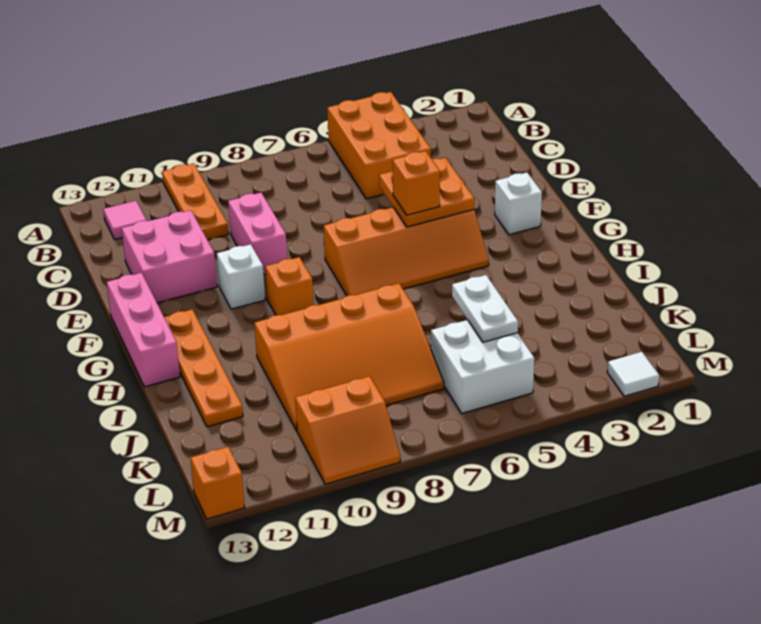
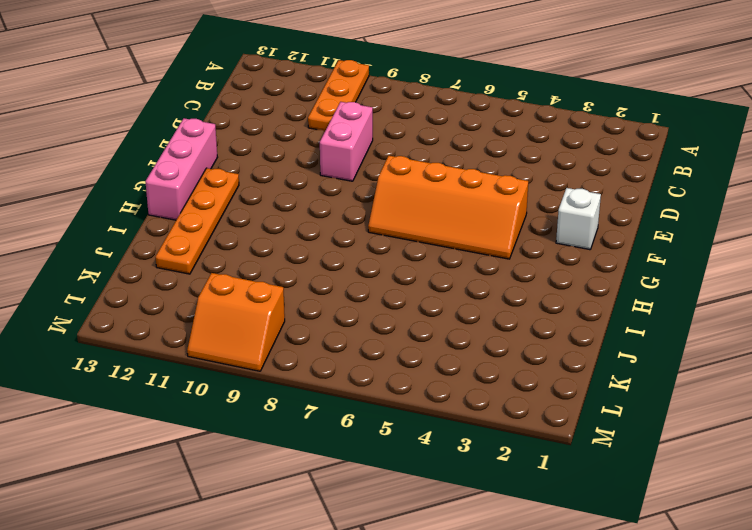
none -> orange 2x3 brick [327,92,431,199]
none -> pink 1x1 tile [103,201,146,240]
none -> pink 2x2 brick [122,210,217,303]

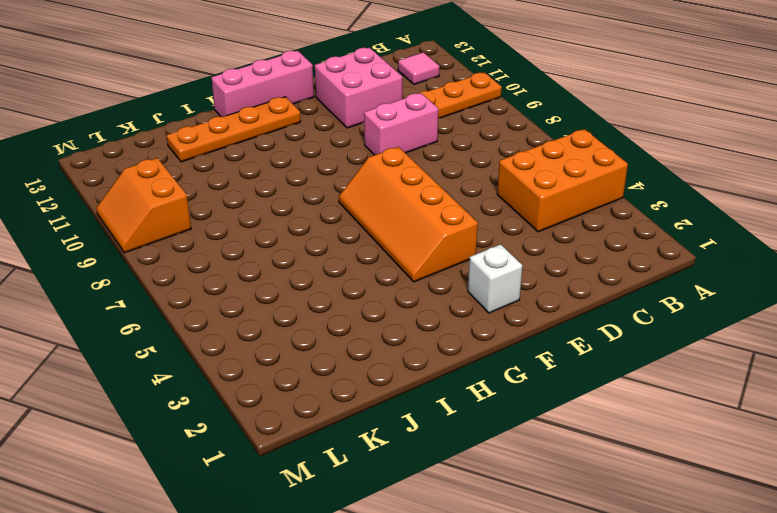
none -> white 1x1 brick [217,244,265,309]
none -> orange 1x1 brick [265,257,314,315]
none -> orange 3x4 slope [254,283,444,431]

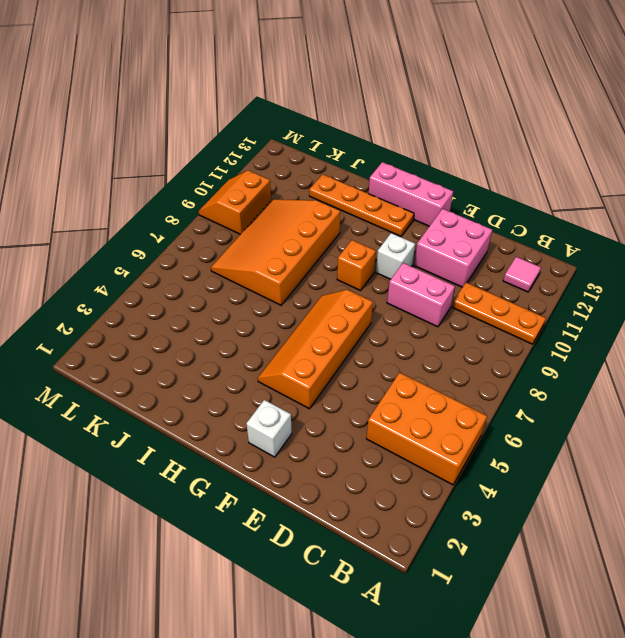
none -> white 2x2 brick [431,320,534,413]
none -> white 1x1 tile [607,352,659,396]
none -> orange 1x1 brick [191,447,245,519]

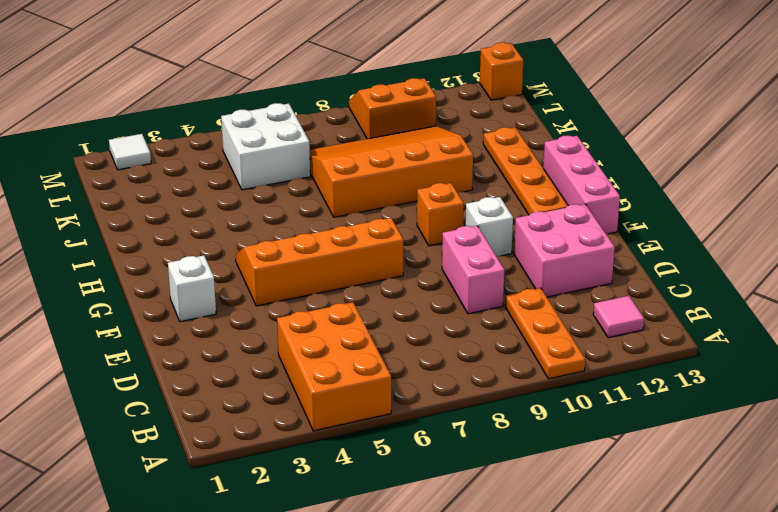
none -> orange 2x2 plate [379,158,474,227]
none -> white 1x2 plate [452,275,518,342]
none -> orange 1x1 brick [393,151,440,215]

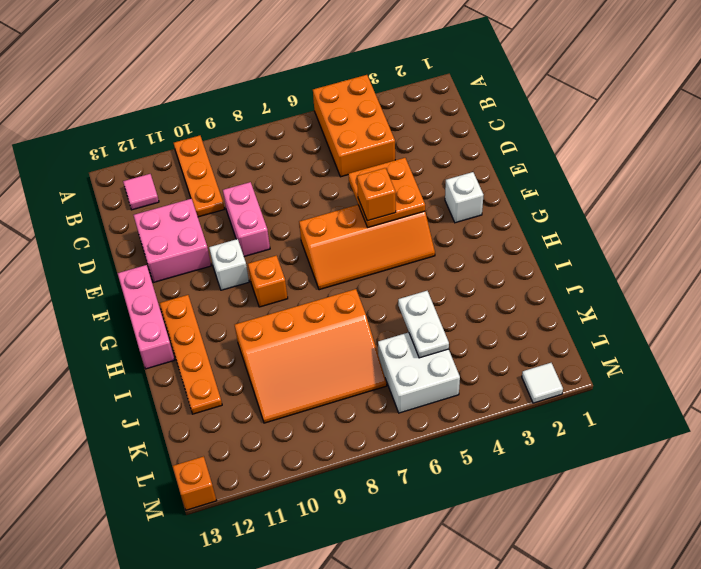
none -> orange 2x2 slope [295,376,400,484]

